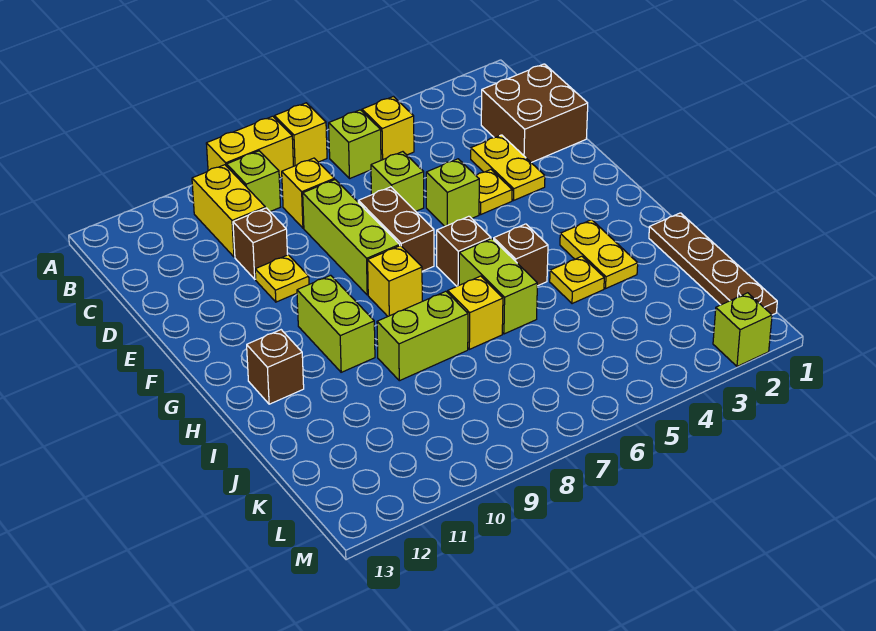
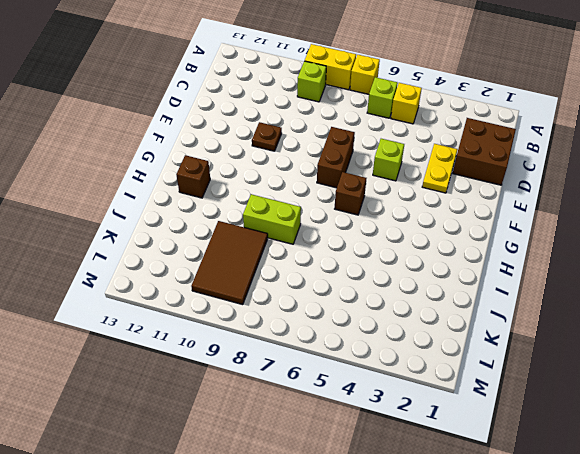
brown 1x1 plate [252,122,282,151] -> yellow 1x1 plate [255,255,309,302]
brown 2x3 tile [191,221,268,305] -> none
none -> yellow 1x2 brick [192,165,265,257]
none -> yellow 1x1 brick [282,158,334,228]
none -> lime 1x1 brick [371,152,424,211]

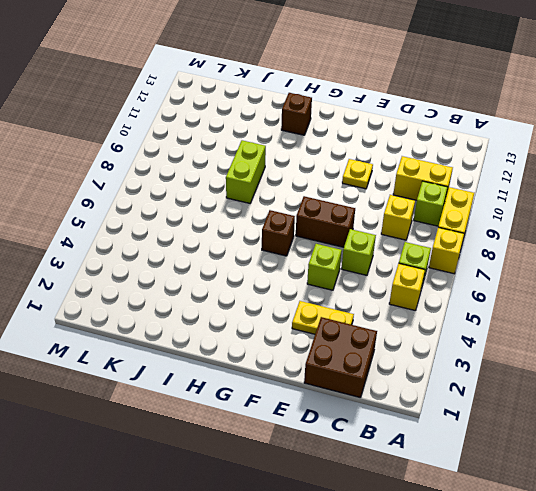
none -> lime 1x3 brick [303,180,400,295]
none -> brown 1x1 brick [233,208,287,279]
none -> yellow 1x1 plate [476,170,512,214]

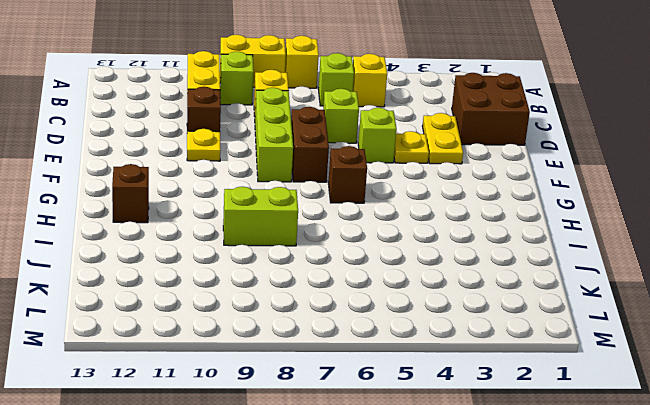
none -> yellow 1x1 brick [368,246,422,316]
none -> lime 1x2 brick [297,275,375,372]
none -> yellow 1x2 plate [560,220,638,288]

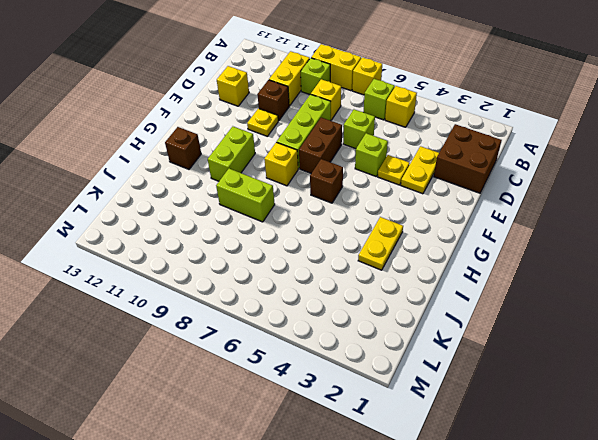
yellow 1x1 brick [217,66,249,106] -> yellow 1x1 brick moved to [448,276,503,349]
none -> brown 1x1 brick [494,224,548,286]
none -> lime 1x2 brick [459,239,537,334]
none -> brown 1x4 plate [649,213,777,315]

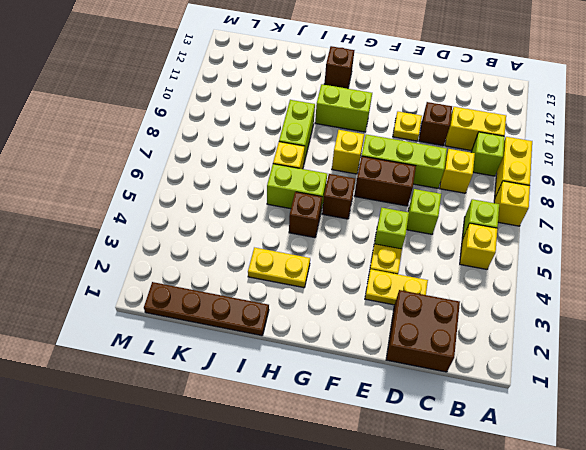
none -> yellow 1x1 plate [550,256,604,304]
none -> lime 1x1 brick [713,293,772,366]

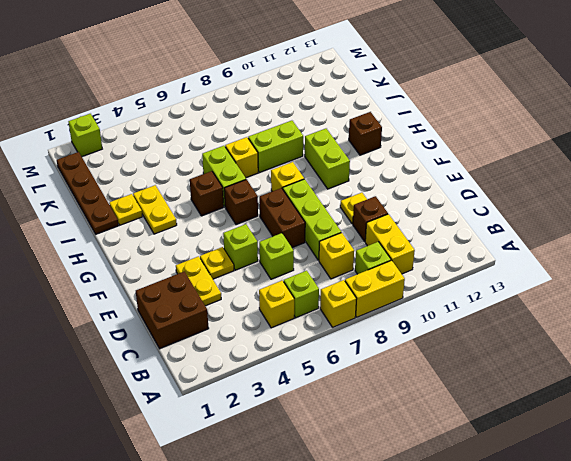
yellow 1x1 plate [109,194,142,225] -> yellow 1x1 plate moved to [550,256,604,304]

